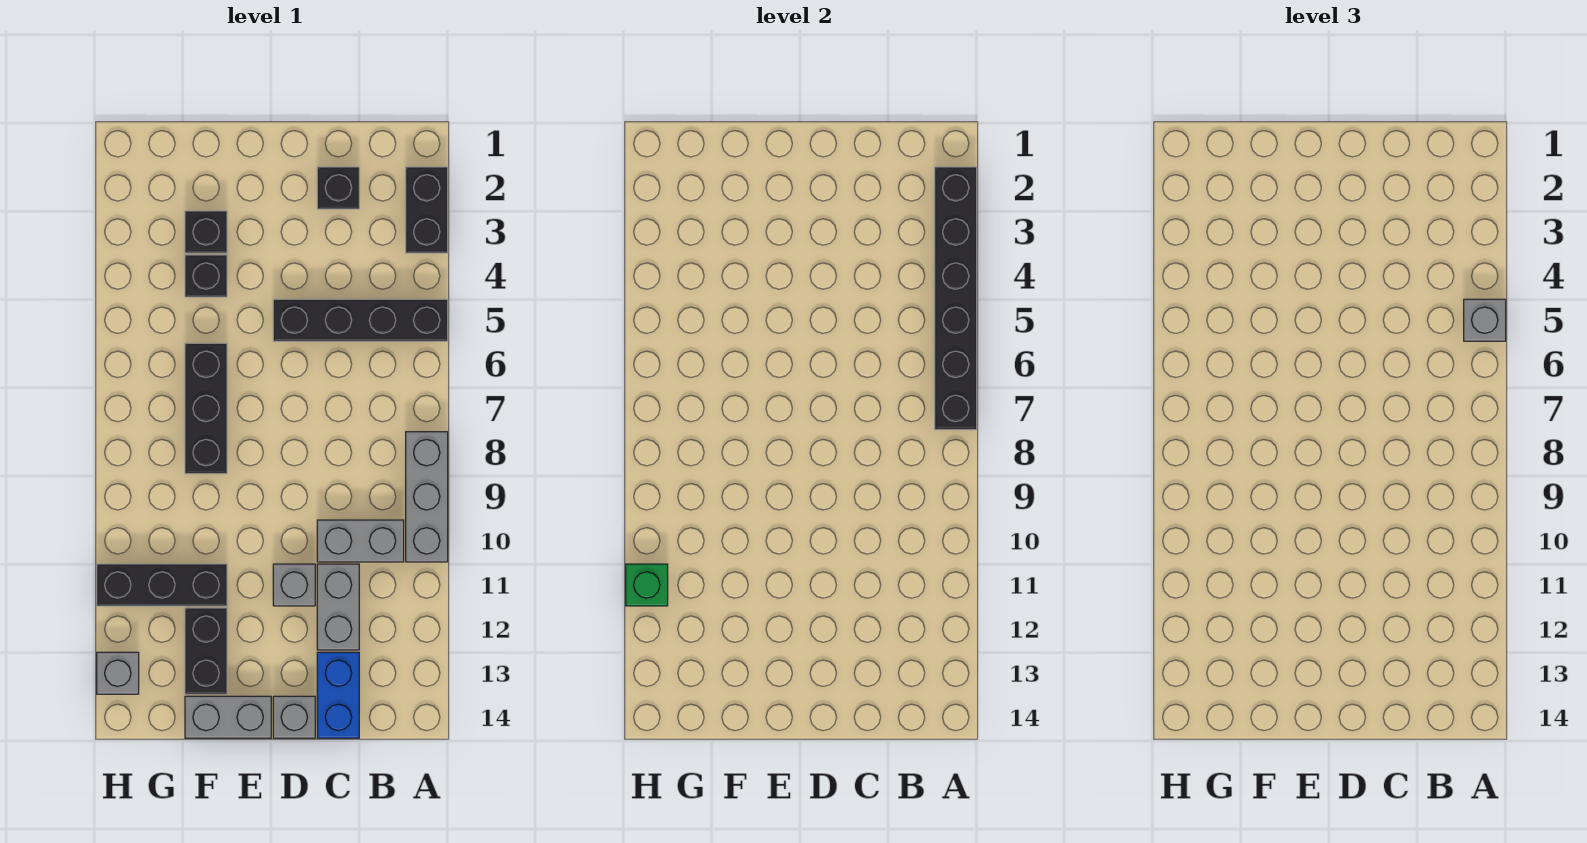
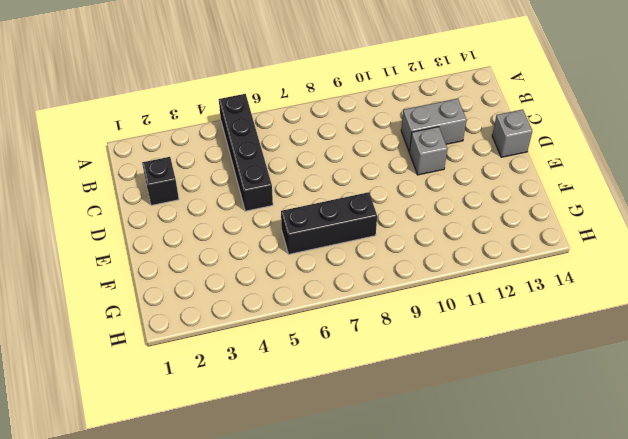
none -> black 1x2 brick [406,167,448,253]
none -> grey 1x3 brick [406,432,448,562]
none -> grey 1x2 brick [317,520,404,562]

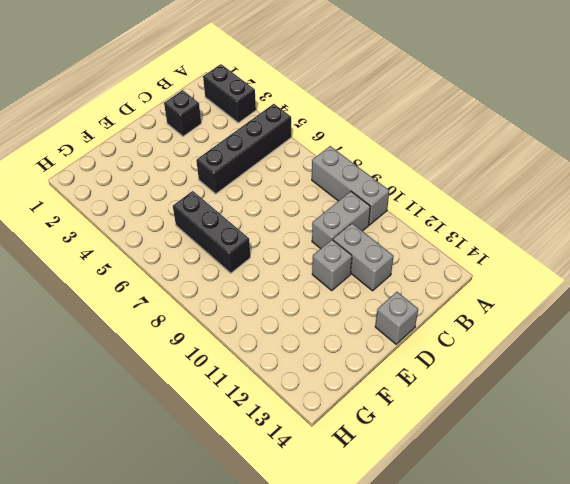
none -> blue 1x2 brick [317,652,359,738]
none -> grey 1x2 brick [185,696,271,738]
none -> black 1x1 brick [185,211,227,253]

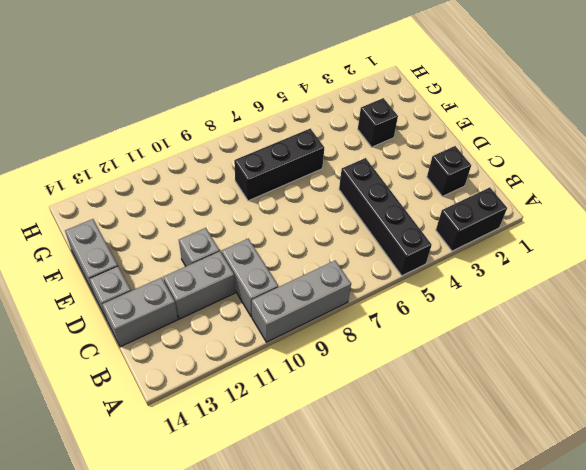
grey 1x2 brick [102,278,178,347] -> blue 1x2 brick [317,652,359,738]
none -> black 1x1 brick [185,255,227,297]
none -> black 1x3 brick [97,564,227,606]
none -> black 1x2 brick [185,608,227,694]

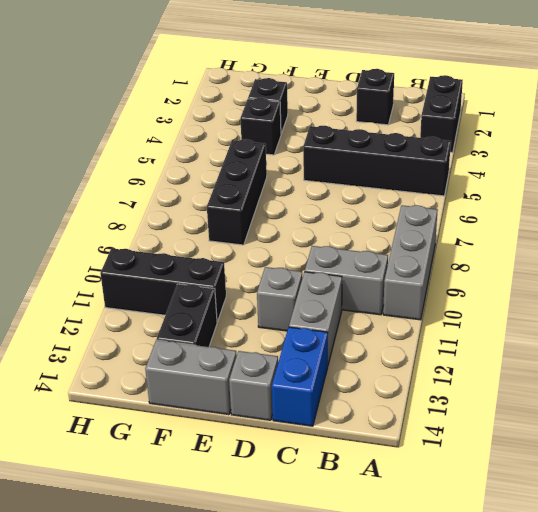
none -> grey 1x1 brick [97,652,139,694]
none -> black 1x6 brick [935,167,977,430]
none -> green 1x1 brick [626,564,668,606]

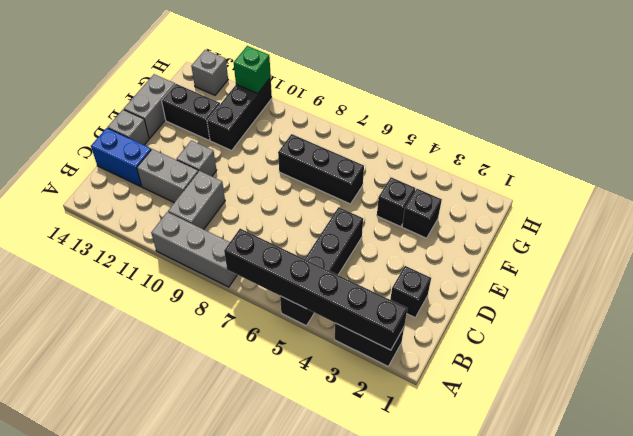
none -> grey 1x1 brick [1464,299,1506,341]

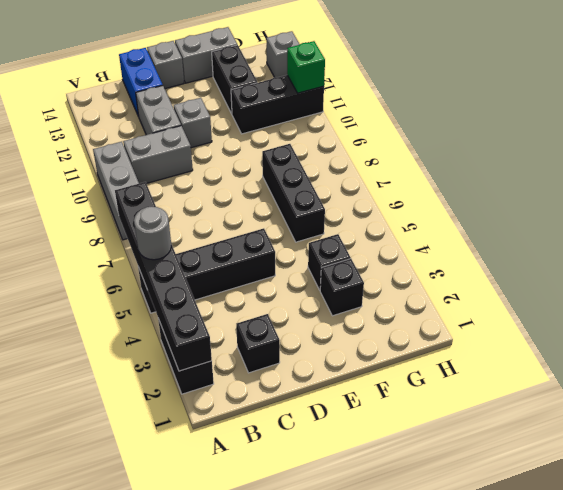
grey 1x1 round brick [134,207,171,260] -> grey 1x1 brick [1464,299,1506,341]

